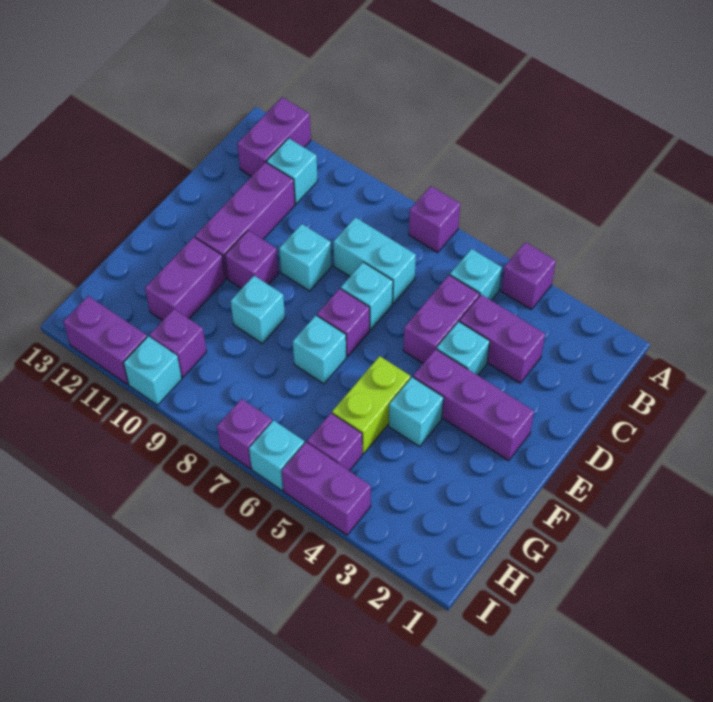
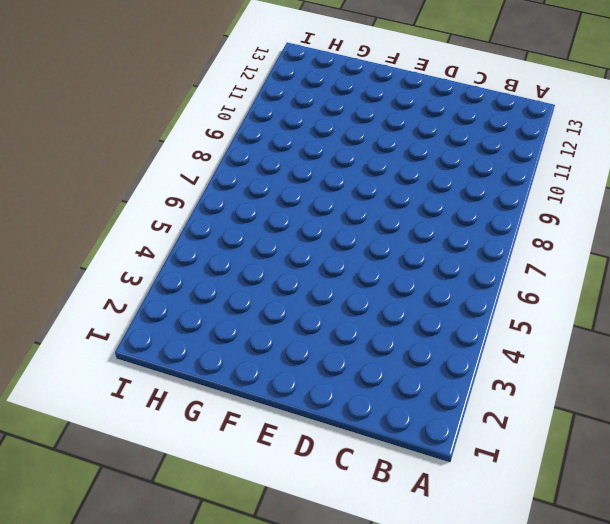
none -> purple 1x1 brick [501,242,556,309]
none -> purple 1x1 brick [409,186,460,252]
none -> purple 1x2 brick [237,97,311,176]

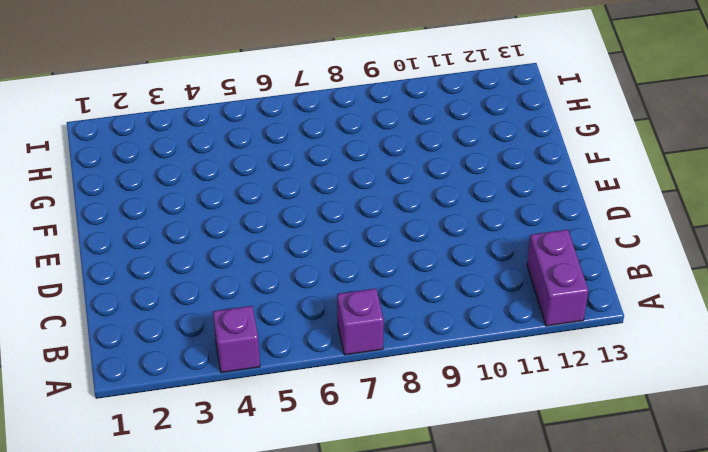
none -> cyan 1x1 brick [450,249,502,300]
none -> cyan 1x1 brick [267,138,318,204]
none -> purple 1x2 brick [460,295,545,383]

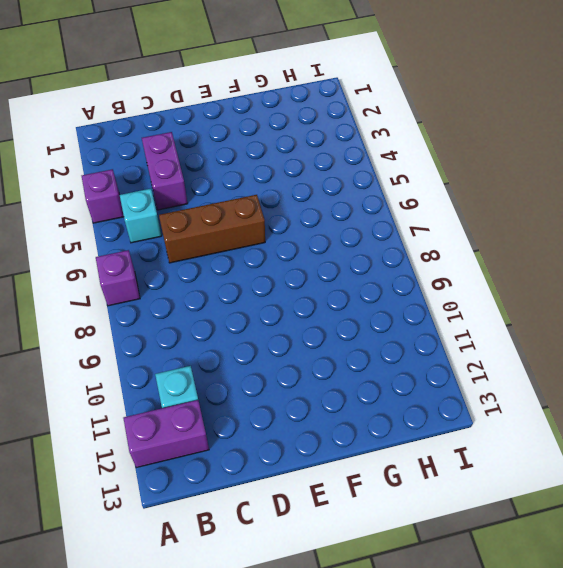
brown 1x3 brick [159,195,265,263] -> none
none -> purple 1x2 brick [403,275,480,363]
none -> cyan 1x2 brick [333,217,416,303]
none -> purple 1x3 brick [195,162,295,278]

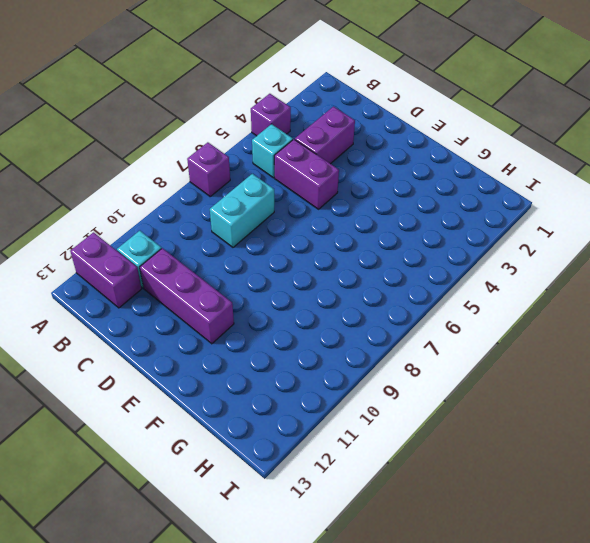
none -> cyan 1x1 brick [437,322,490,375]
none -> cyan 1x1 brick [341,262,393,330]
none -> cyan 1x1 brick [279,224,332,291]

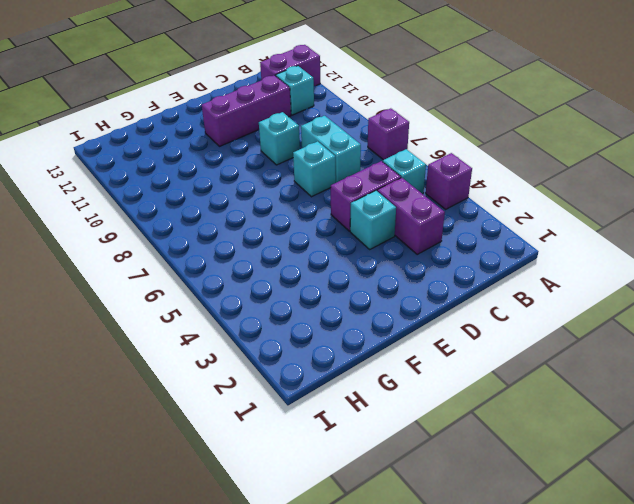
none -> purple 1x3 brick [413,349,534,461]
none -> purple 1x1 brick [317,289,370,357]
none -> purple 1x1 brick [225,231,279,288]

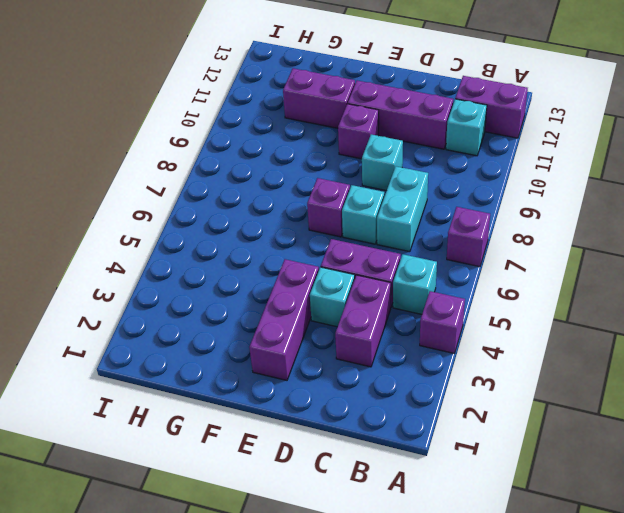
none -> cyan 1x1 brick [389,377,444,447]
none -> lime 1x2 brick [332,356,411,454]
none -> cyan 1x1 brick [293,315,346,384]

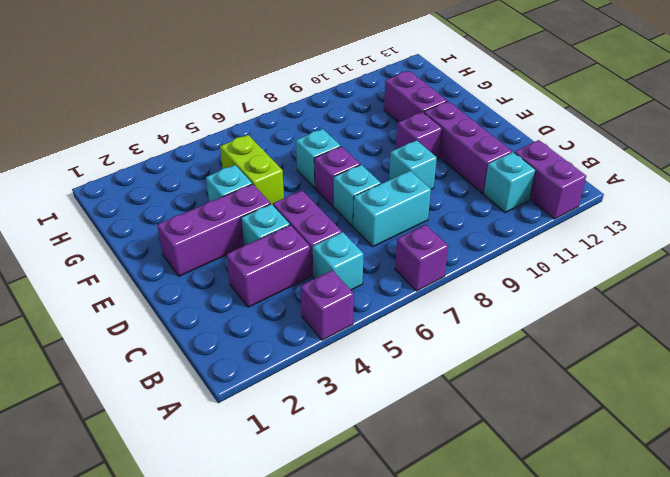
none -> cyan 1x1 brick [231,276,285,343]
none -> purple 1x1 brick [307,413,362,471]
none -> purple 1x1 brick [150,309,207,377]

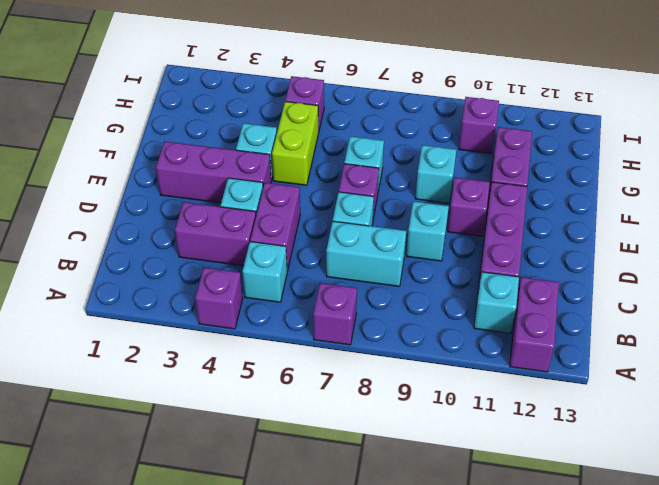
none -> purple 1x2 brick [282,442,371,535]
none -> cyan 1x1 brick [249,420,305,490]
none -> purple 1x1 brick [217,399,272,469]

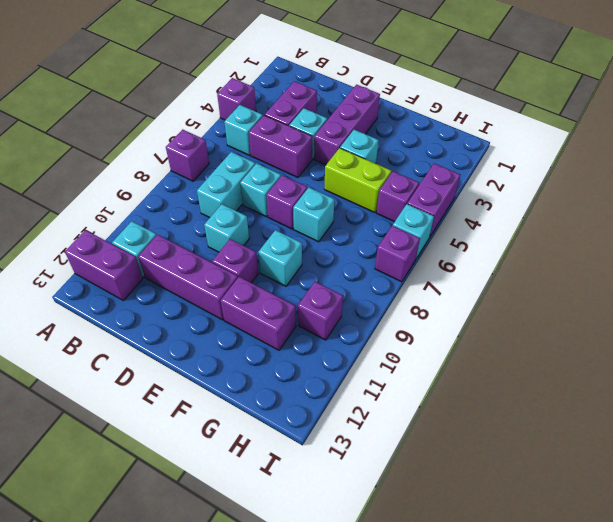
none -> cyan 1x1 brick [124,336,182,405]
none -> purple 1x2 brick [63,296,147,384]

